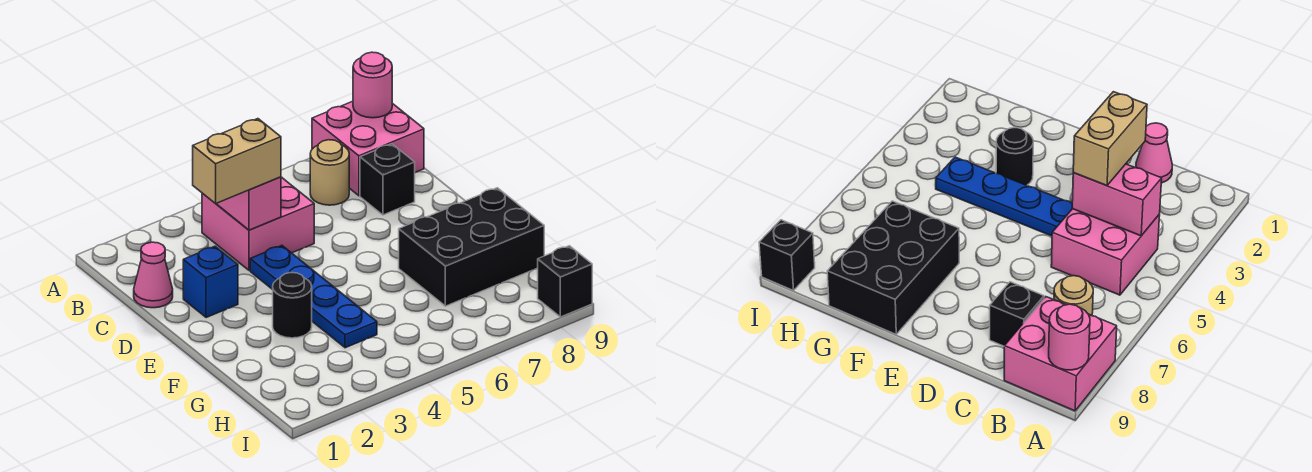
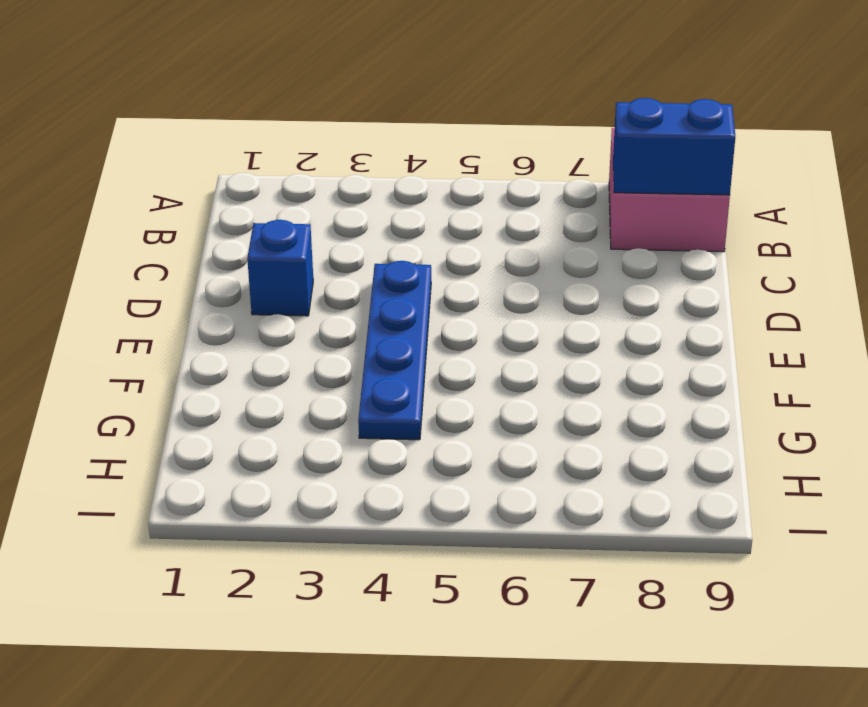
blue 1x2 brick [613,98,735,195] -> none
none -> pink 2x2 brick [202,177,314,270]
none -> tan 1x1 round brick [310,140,349,205]
none -> pink 1x1 cone [134,242,173,308]

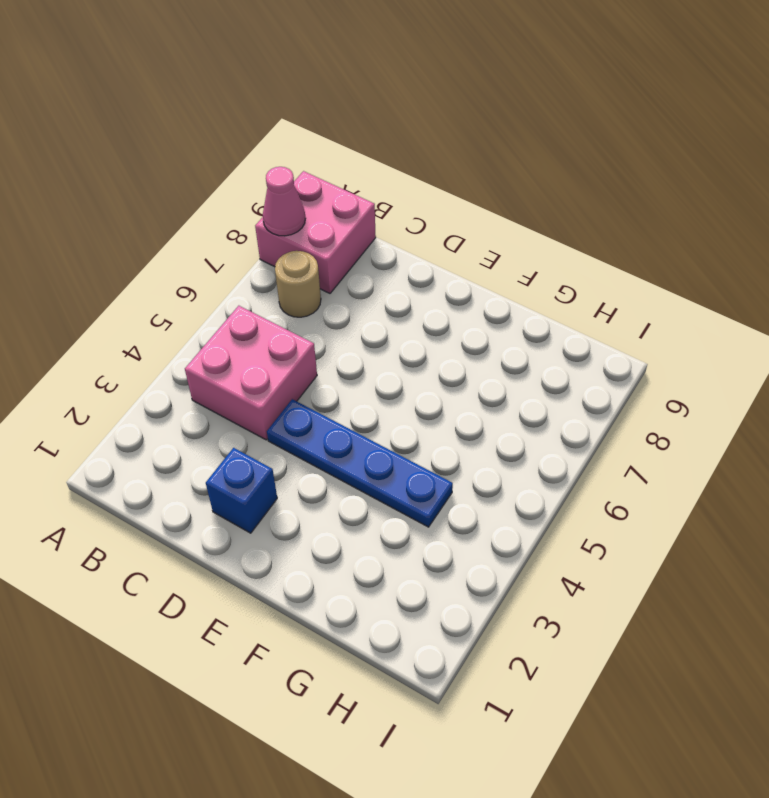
pink 1x1 cone [263,167,305,236] -> pink 1x1 cone moved to [134,242,173,308]
none -> black 1x1 brick [360,144,415,215]
none -> black 1x1 round brick [273,273,312,338]
none -> black 2x3 brick [399,188,544,306]

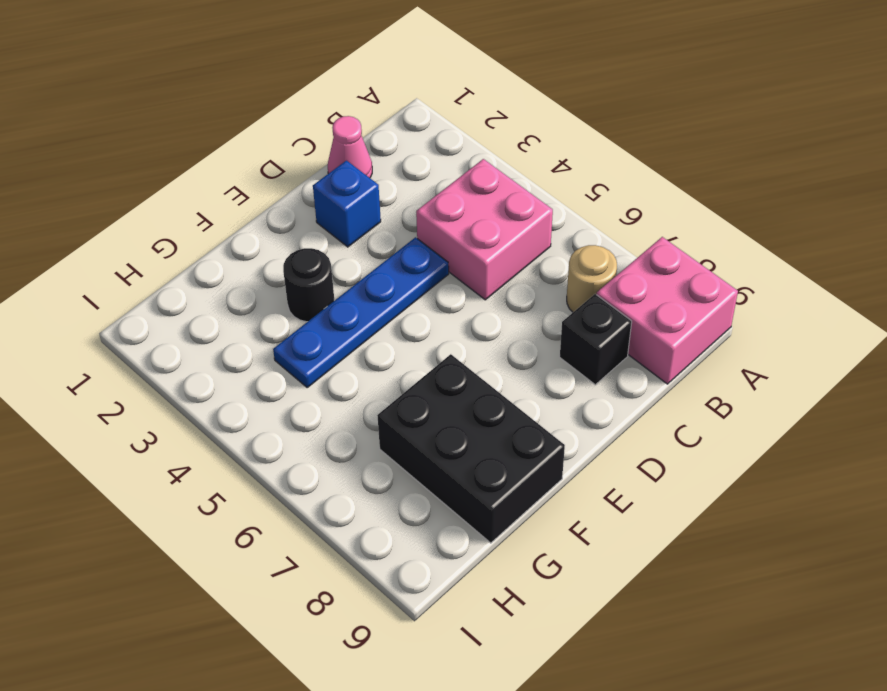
none -> black 1x1 brick [537,246,592,317]
none -> pink 1x1 round brick [353,52,392,118]
none -> pink 1x2 brick [216,177,281,230]

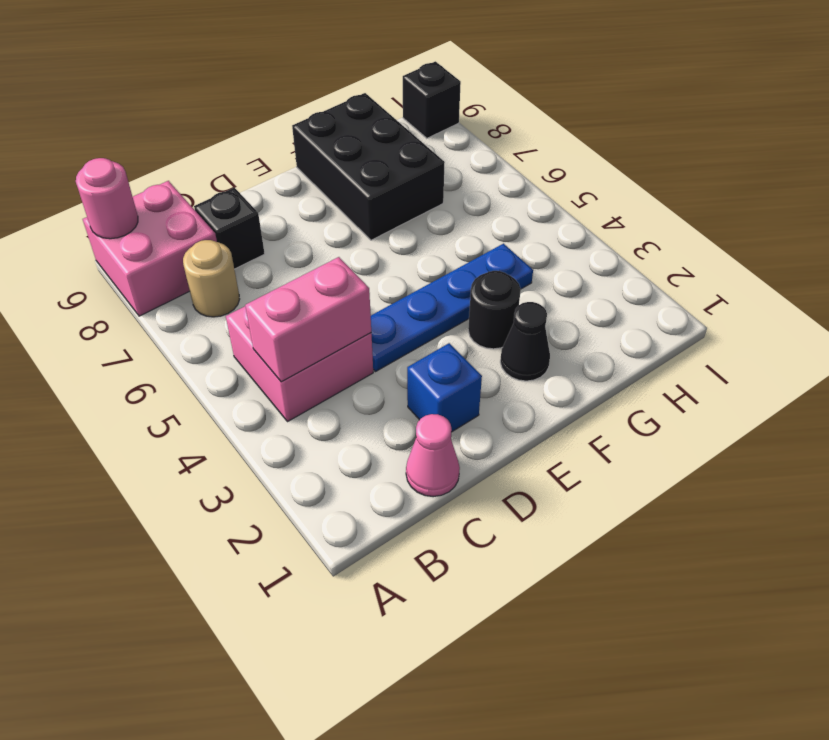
black 1x1 cone [500,302,550,381] -> none
none -> tan 1x2 brick [193,119,281,204]

